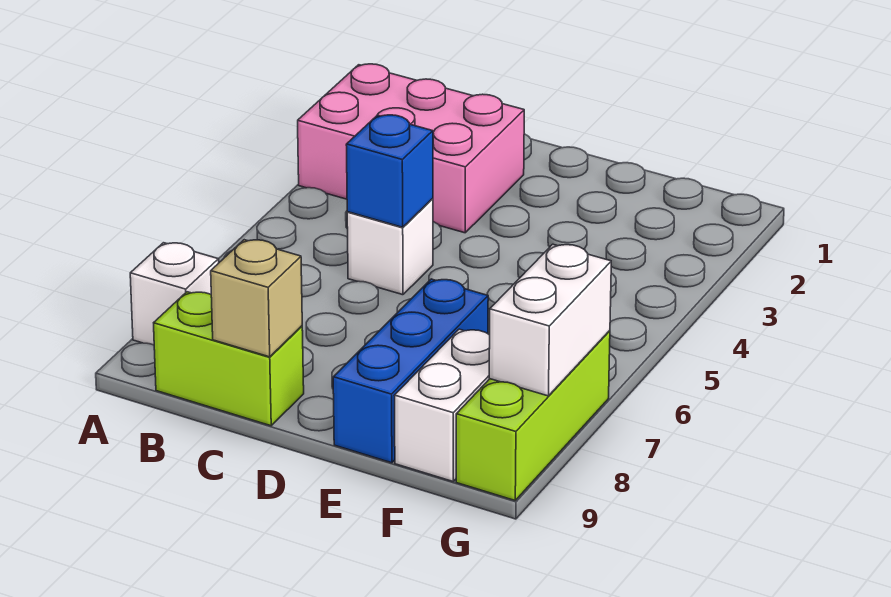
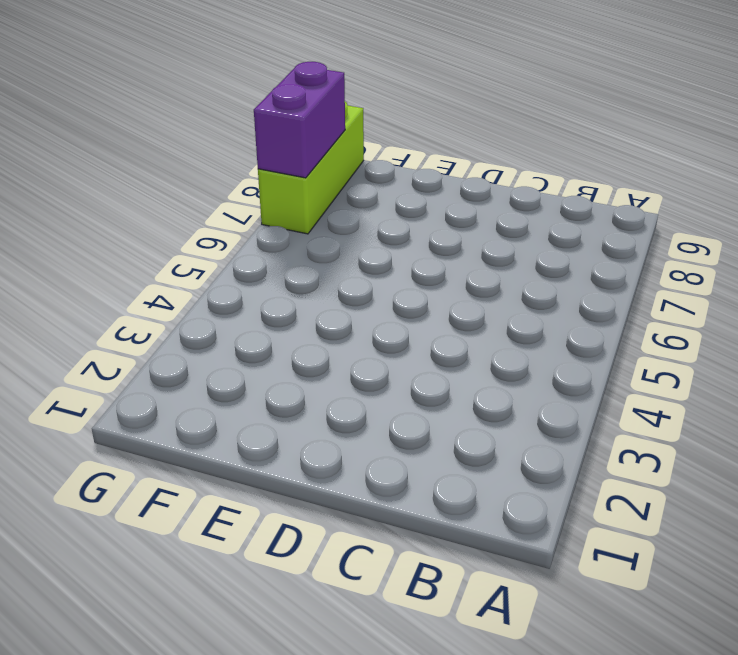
purple 1x2 brick [254,62,345,178] -> white 1x2 brick [489,244,611,396]
none -> pink 2x3 brick [298,64,524,233]
none -> white 1x1 brick [130,243,219,345]

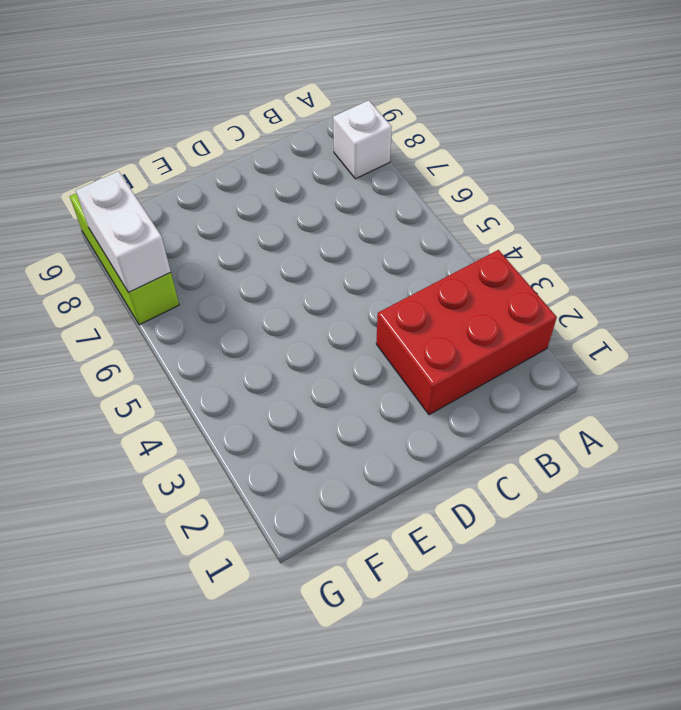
red 2x3 brick [376,250,557,415] -> pink 2x3 brick [298,64,524,233]
none -> lime 1x2 brick [154,292,304,426]
none -> white 1x1 brick [347,199,433,295]

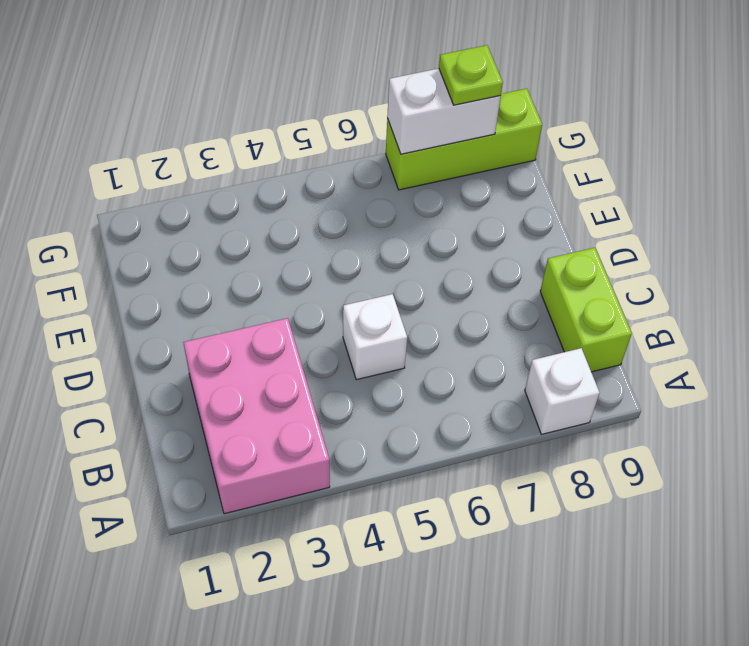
lime 1x1 plate [439,45,503,105] -> none
none -> blue 1x3 brick [333,279,488,463]
none -> white 1x2 brick [394,329,490,481]

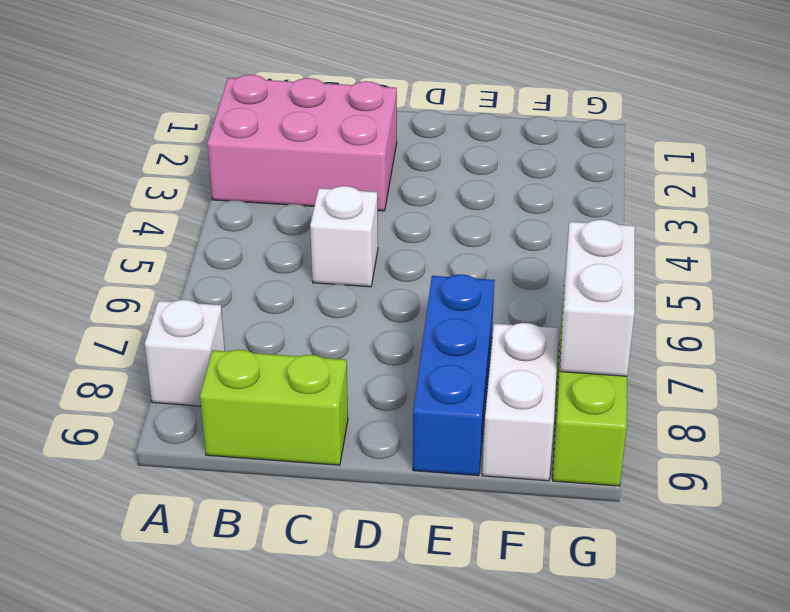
none -> blue 1x1 brick [346,115,433,227]
none -> tan 1x1 brick [211,240,302,357]

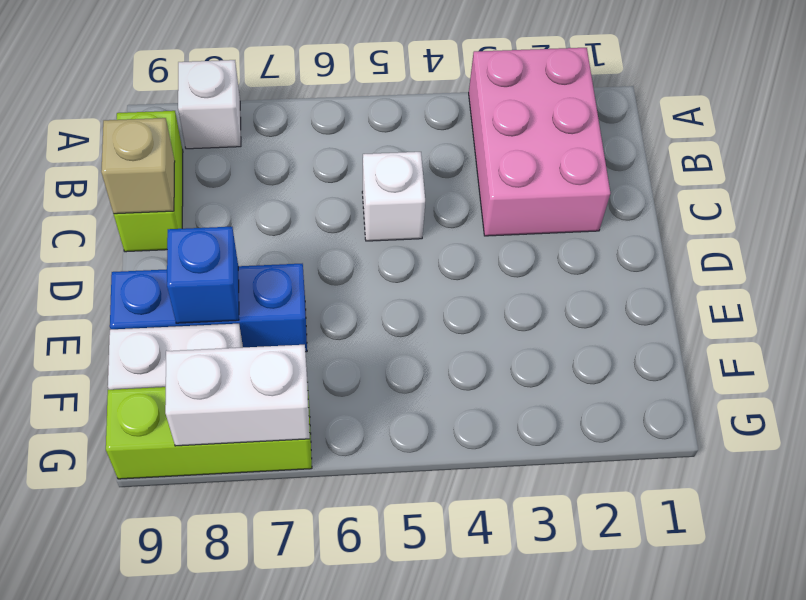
blue 1x1 brick [167,227,239,323] -> blue 1x1 brick moved to [346,115,433,227]

